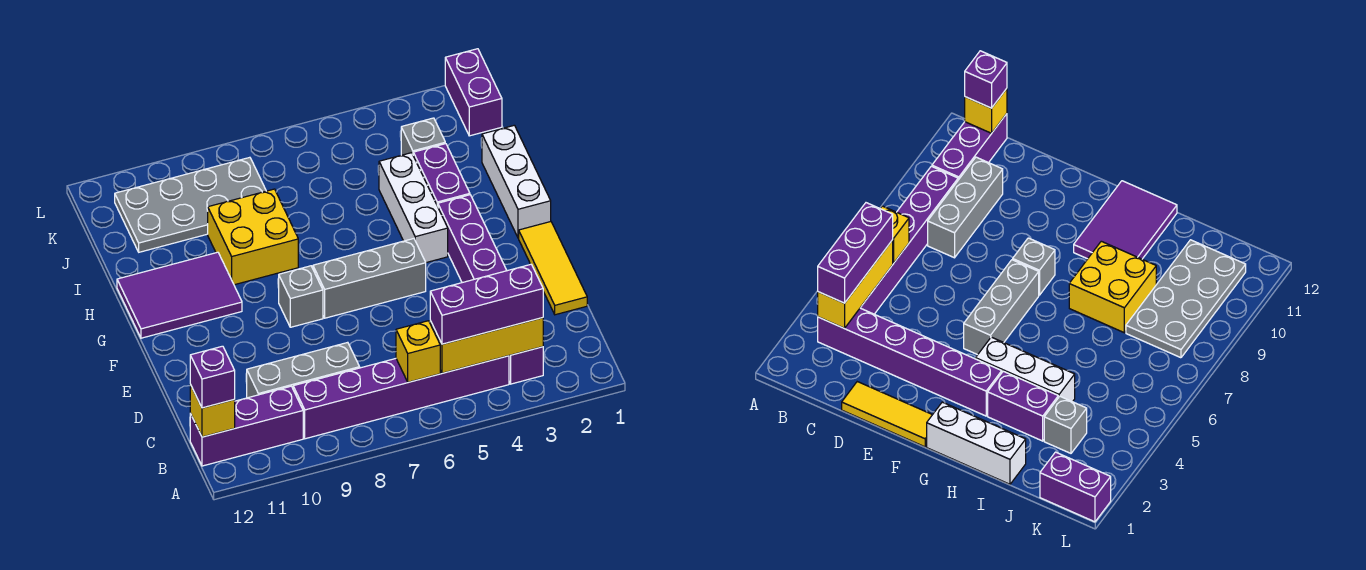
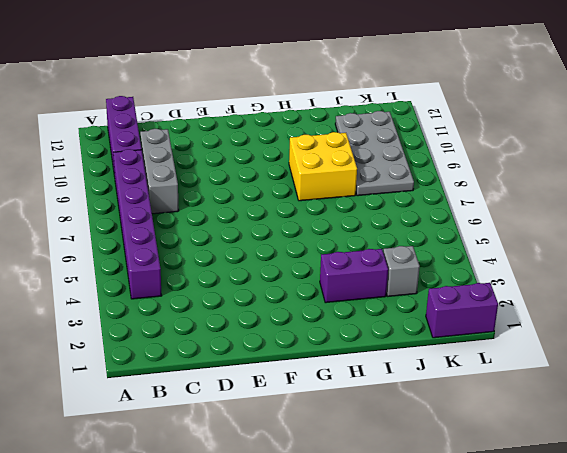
none -> purple 1x6 brick [438,195,543,384]
none -> yellow 1x3 tile [519,222,587,315]
none -> grey 1x3 brick [313,239,426,318]

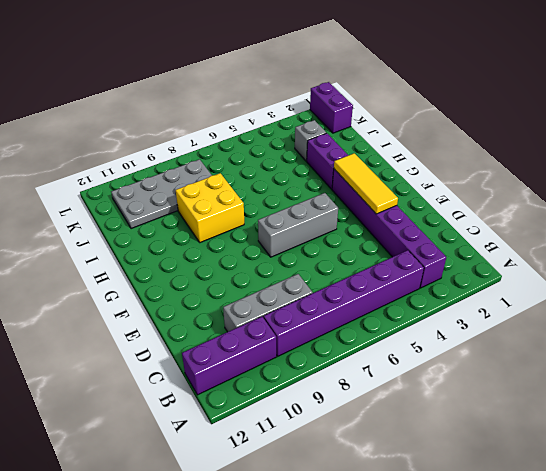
yellow 1x3 tile [334,153,398,214] -> yellow 1x3 tile moved to [519,222,587,315]
none -> grey 1x1 brick [279,266,323,327]
none -> white 1x3 brick [482,125,551,238]
none -> white 1x3 brick [379,153,448,263]

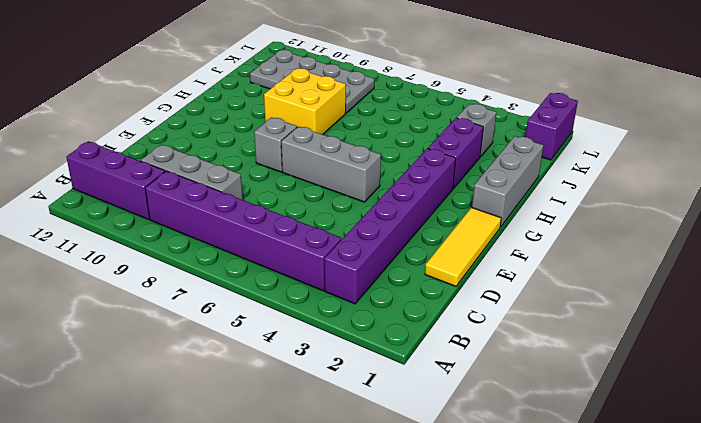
grey 1x3 brick [472,136,543,227] -> white 1x3 brick [482,125,551,238]
none -> white 1x3 brick [379,153,448,263]
none -> purple 2x3 tile [117,252,242,338]
none -> yellow 1x3 brick [430,318,543,373]

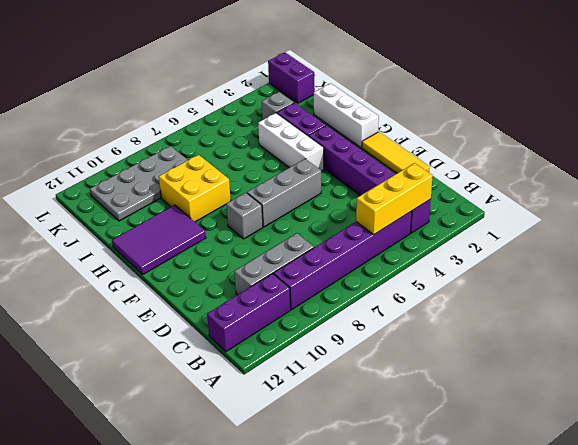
none -> yellow 1x1 brick [396,321,440,382]
none -> yellow 1x1 brick [190,385,235,437]
none -> purple 1x3 brick [430,264,543,344]

